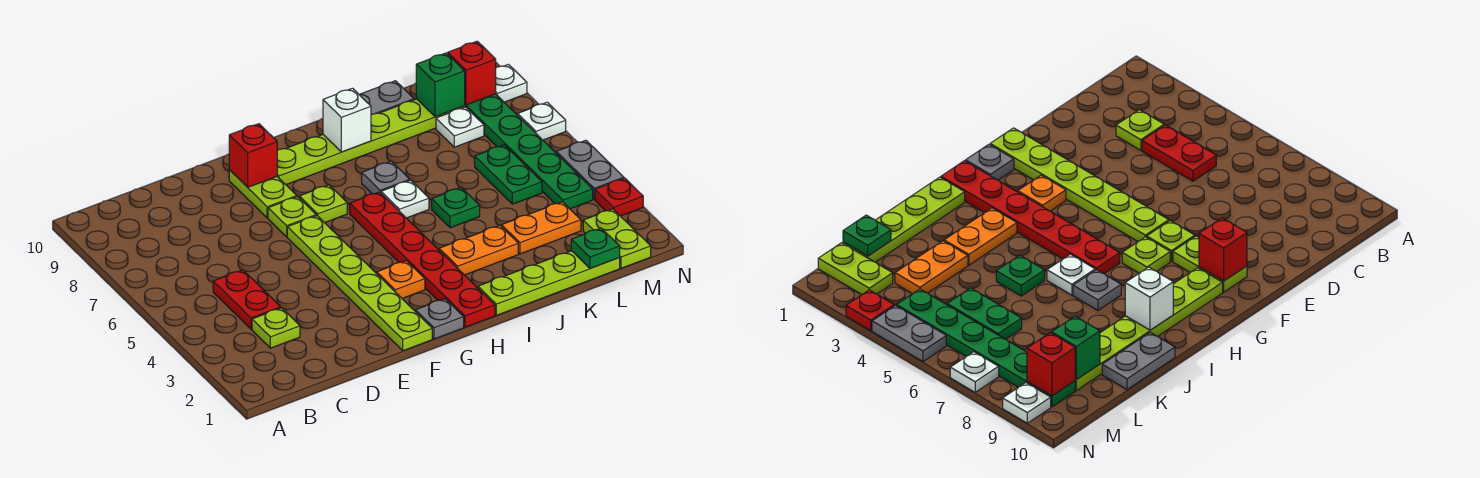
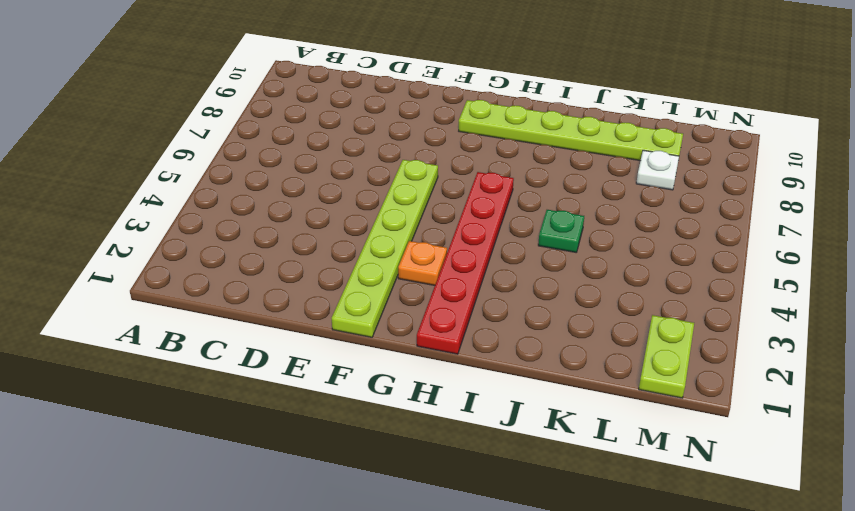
none -> lime 1x1 plate [252,308,300,348]
none -> red 1x2 plate [213,270,281,329]
none -> lime 1x1 plate [268,197,316,237]
none -> lime 1x2 plate [229,170,297,218]

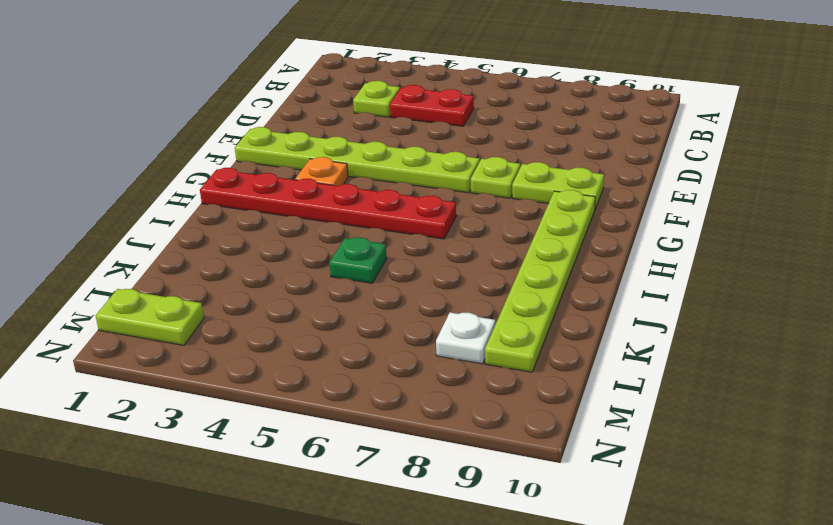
none -> grey 1x1 plate [416,299,464,339]
none -> lime 1x1 plate [299,185,347,223]
none -> lime 1x4 plate [478,251,620,315]
none -> orange 1x2 plate [439,225,518,275]

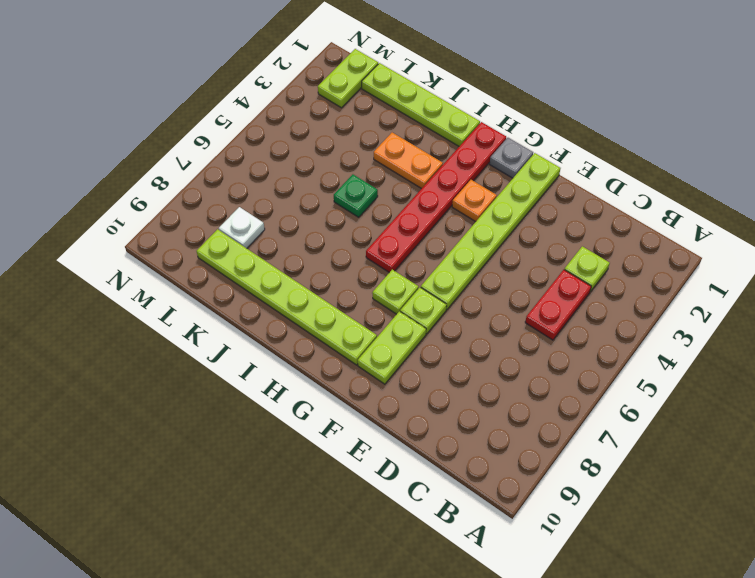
none -> white 1x1 plate [381,180,429,218]
none -> grey 1x1 plate [362,161,410,194]
none -> grey 1x2 plate [359,81,414,115]
none -> orange 1x2 plate [501,202,581,254]

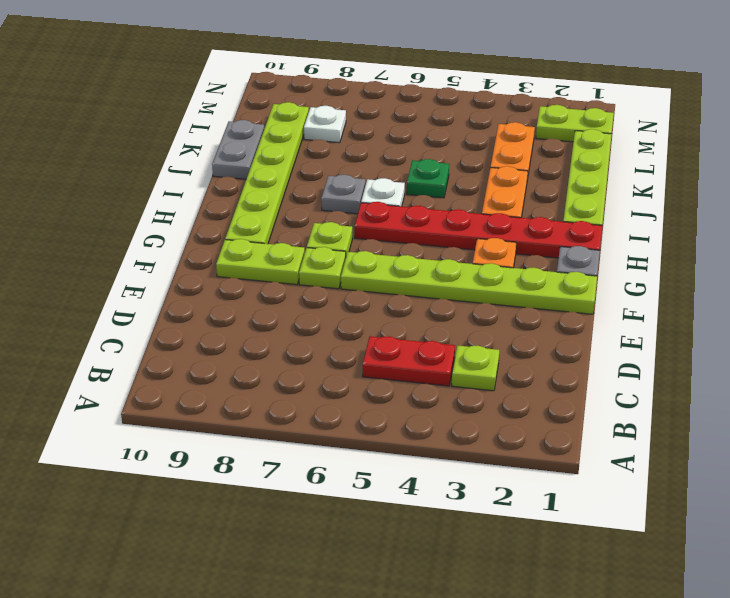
none -> green 1x2 plate [475,145,542,204]
none -> green 1x6 plate [465,94,593,209]
none -> red 1x1 plate [595,178,643,216]
none -> grey 1x2 plate [556,140,624,200]

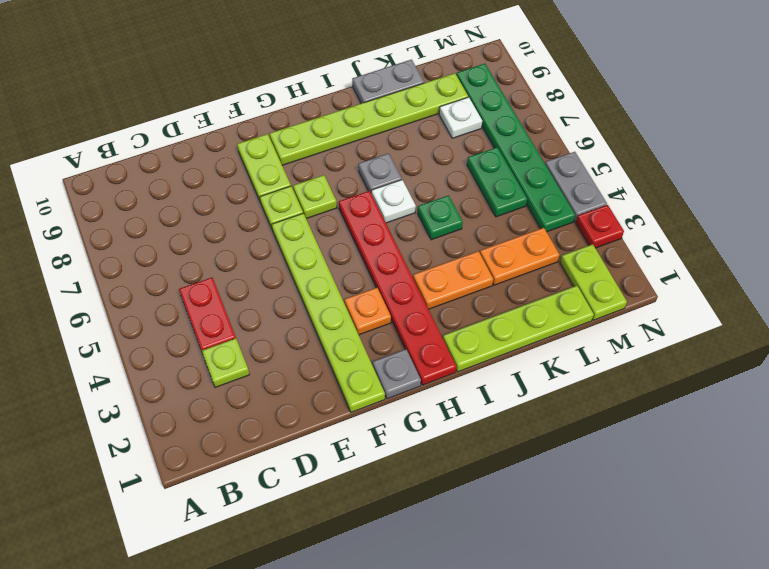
none -> white 1x1 plate [518,102,566,140]
none -> white 1x1 plate [496,64,527,102]
none -> red 1x1 brick [229,124,277,187]
none -> white 1x1 brick [323,88,371,152]

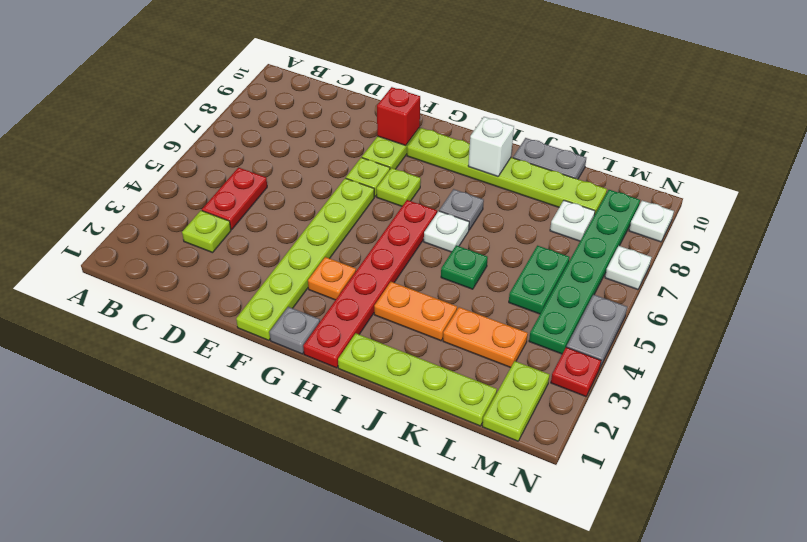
none -> green 1x1 plate [571,228,620,268]
none -> green 1x1 brick [416,53,465,117]
none -> red 1x1 brick [448,41,496,105]

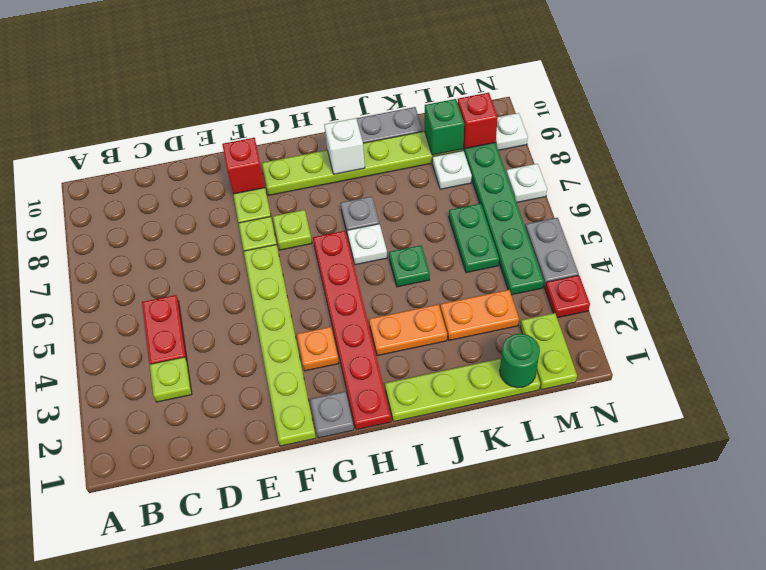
green 1x1 round brick [500,334,540,388] -> green 1x1 plate [571,228,620,268]

